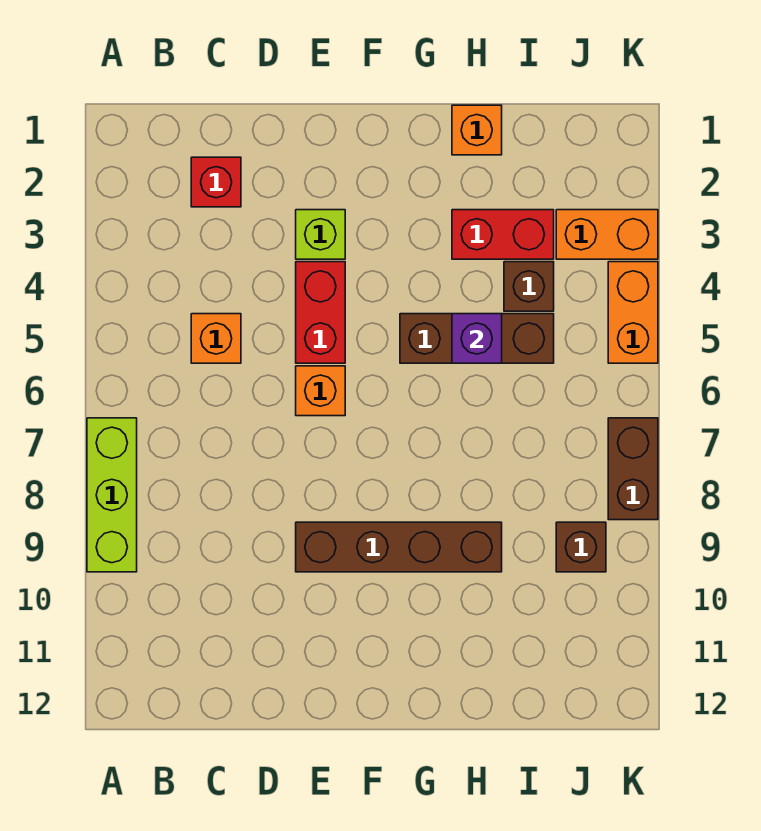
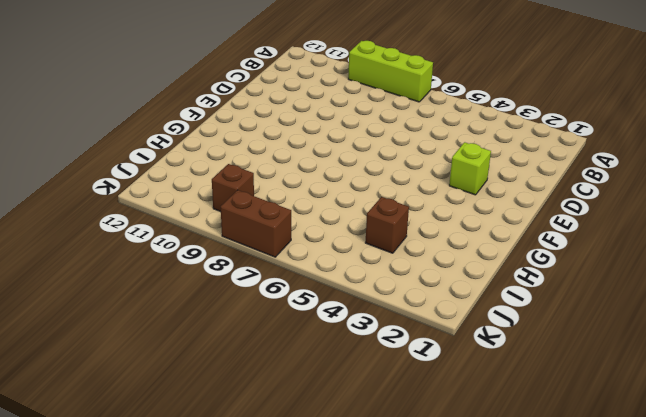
none -> red 1x1 brick [191,157,241,207]
none -> orange 1x1 brick [191,314,241,363]
none -> red 1x2 brick [296,262,345,363]

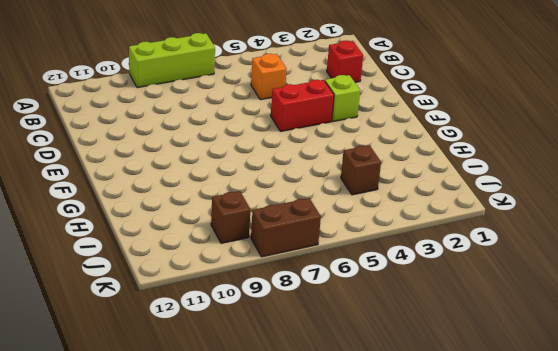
none -> orange 1x1 brick [296,366,345,416]
none -> brown 1x4 brick [296,522,502,572]
none -> brown 1x3 brick [400,314,554,363]

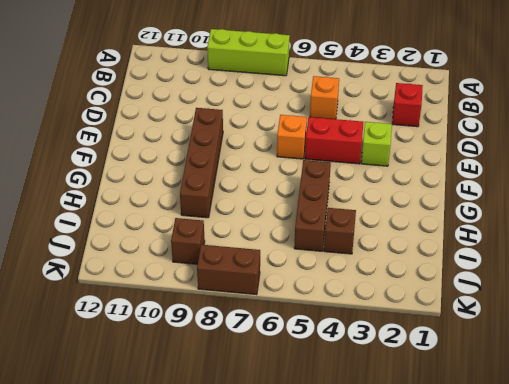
none -> orange 1x1 brick [452,105,502,155]
none -> red 1x2 brick [452,210,554,259]
none -> orange 1x2 brick [556,210,658,259]

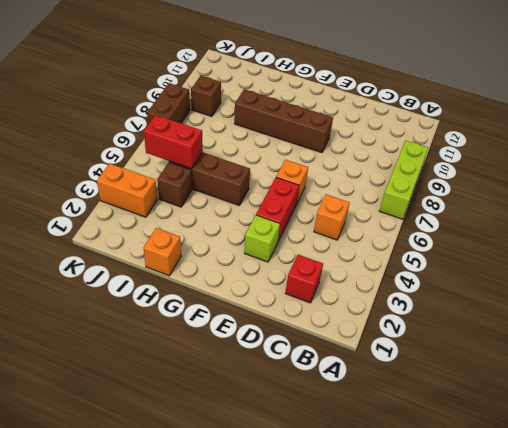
red 1x2 brick [144,115,203,169] -> red 1x2 brick moved to [452,210,554,259]
none -> orange 1x2 brick [608,262,658,363]
none -> purple 1x1 brick [452,314,502,363]

